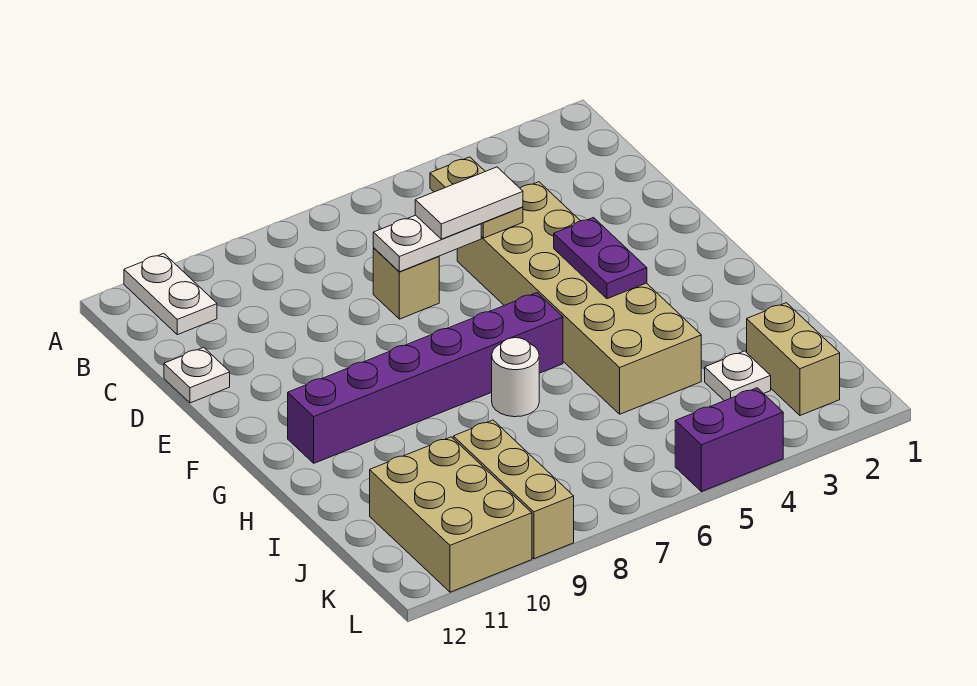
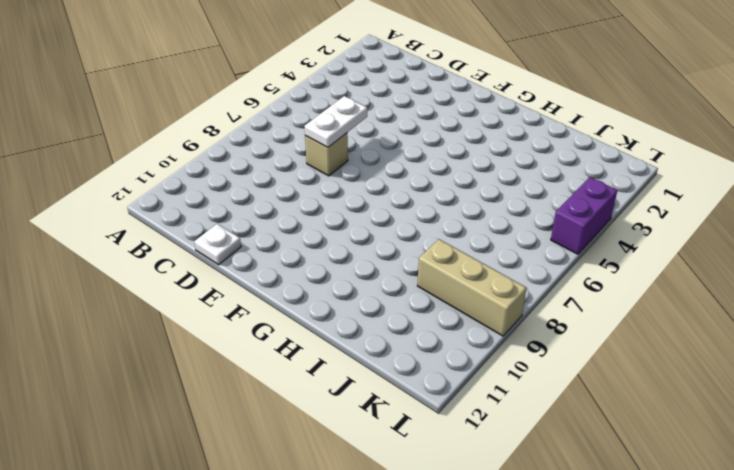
none -> white 1x2 plate [124,253,217,335]
none -> tan 2x6 brick [457,182,701,414]
none -> purple 1x6 brick [288,293,563,463]

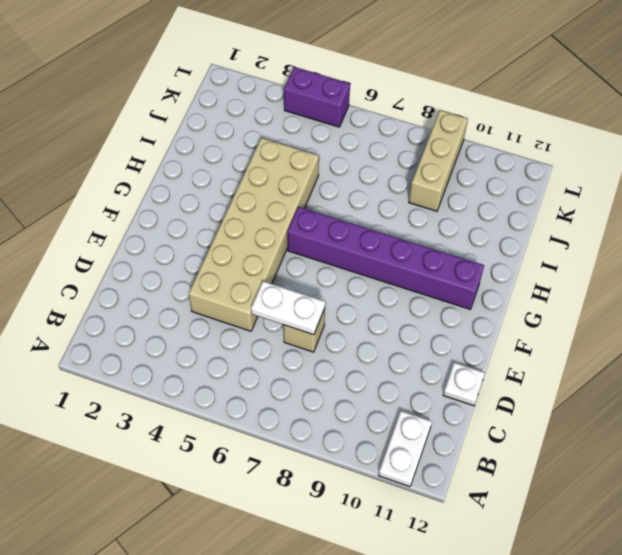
none -> white 1x1 round brick [492,338,539,417]
none -> tan 1x2 brick [746,303,840,415]
none -> white 1x1 plate [705,351,771,401]

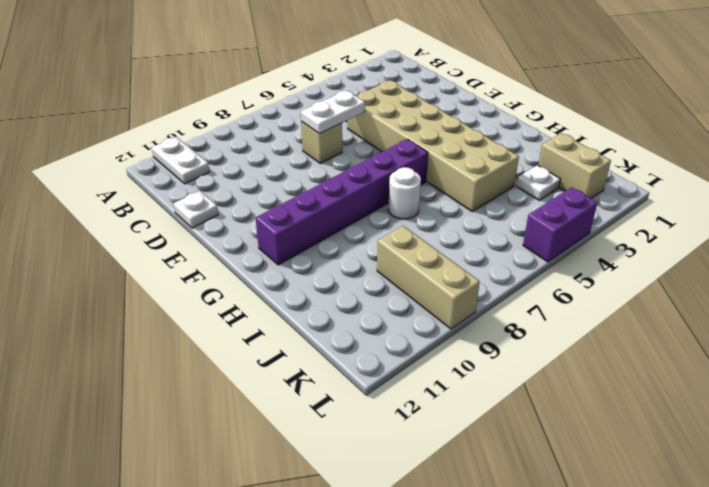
none -> tan 2x3 brick [370,437,532,592]
none -> tan 1x2 plate [430,157,523,238]
none -> purple 1x2 plate [554,218,647,299]

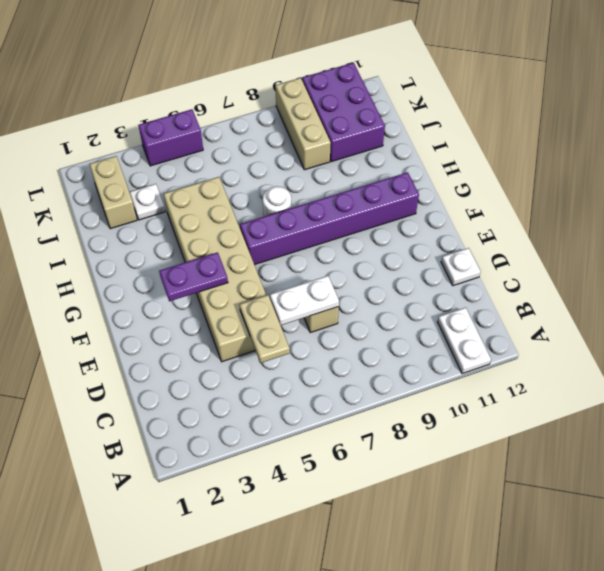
purple 1x2 plate [159,252,228,301] -> purple 1x2 plate turned to [554,218,647,299]
purple 2x3 brick [302,63,385,162] -> tan 2x3 brick [370,437,532,592]
none -> white 1x2 tile [415,167,523,239]

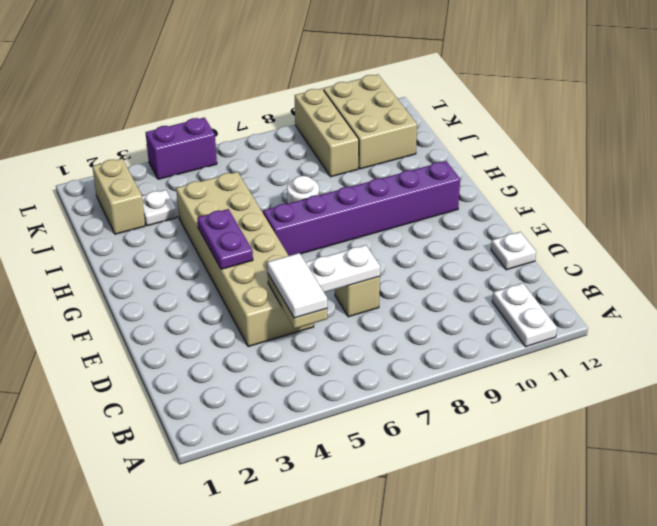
white 1x2 tile [267,253,327,318] -> white 1x2 tile turned to [415,167,523,239]

